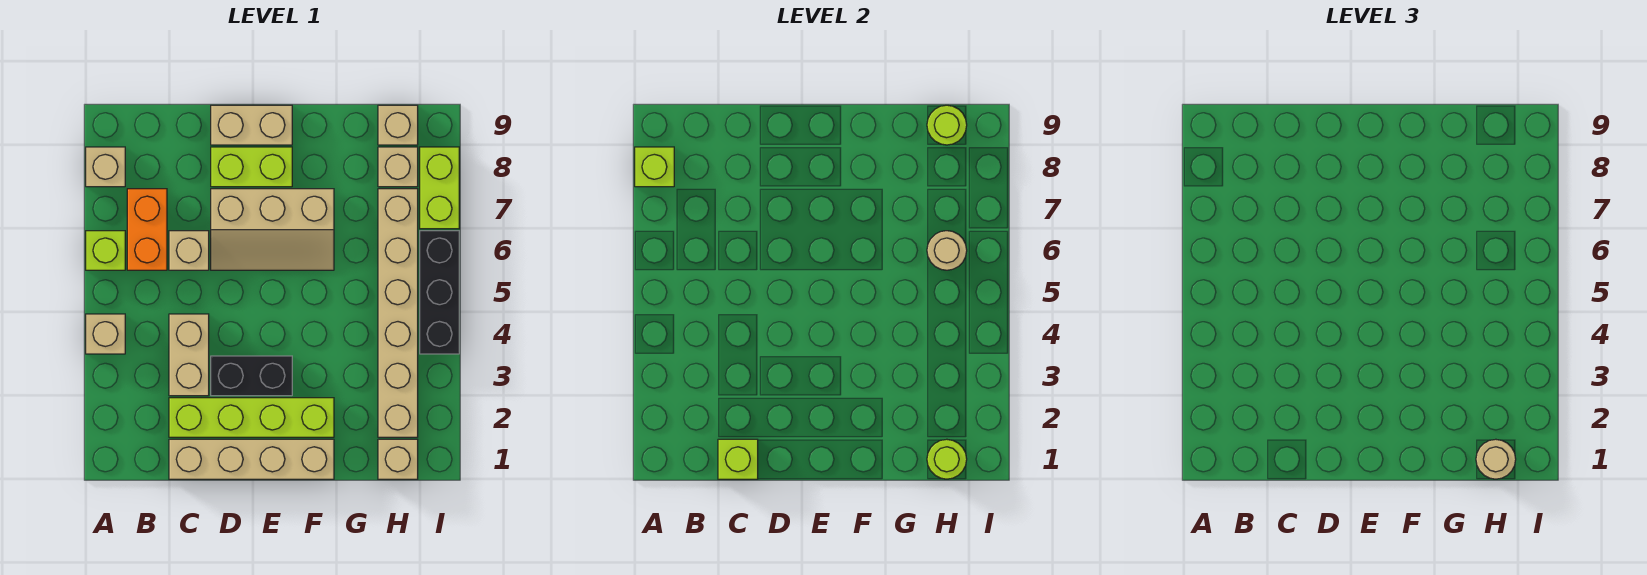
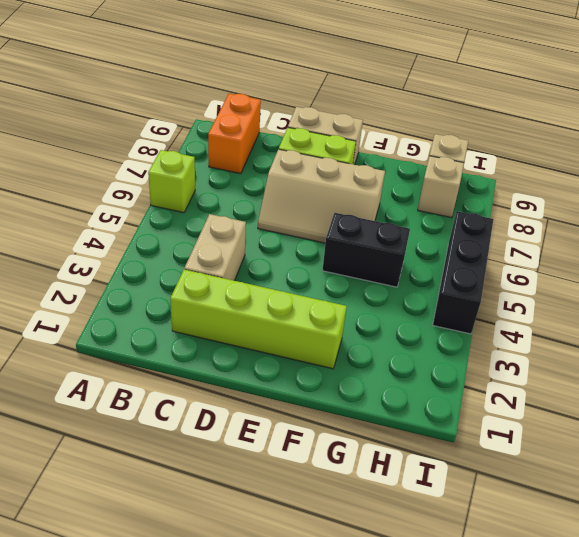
orange 1x2 brick [208,93,261,174] -> orange 1x2 brick moved to [127,189,167,270]
black 1x2 brick [322,213,410,287] -> black 1x2 brick moved to [211,356,292,396]
none -> tan 1x1 brick [86,314,125,354]
none -> tan 1x1 brick [86,147,125,187]
none -> tan 1x4 brick [169,439,334,479]

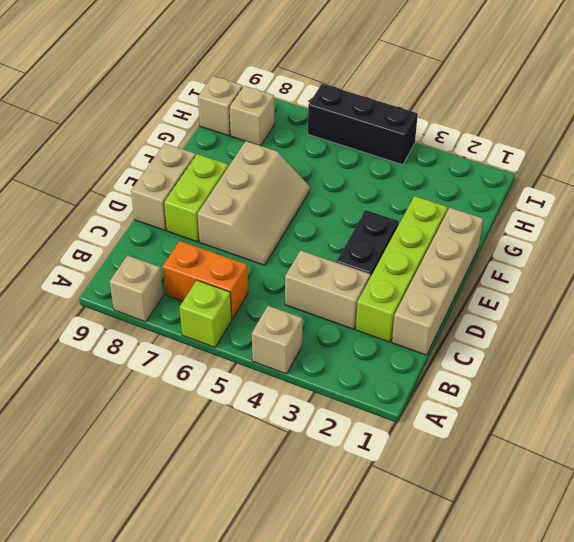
none -> tan 1x1 brick [169,231,209,270]
none -> tan 1x1 brick [378,439,418,479]
none -> tan 1x6 brick [378,189,418,437]

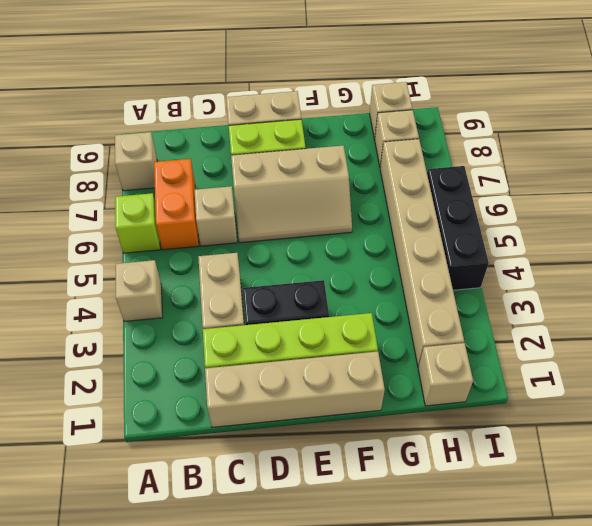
none -> lime 1x2 brick [420,147,459,229]
none -> lime 1x1 brick [635,147,674,187]
none -> lime 1x1 brick [718,439,758,479]

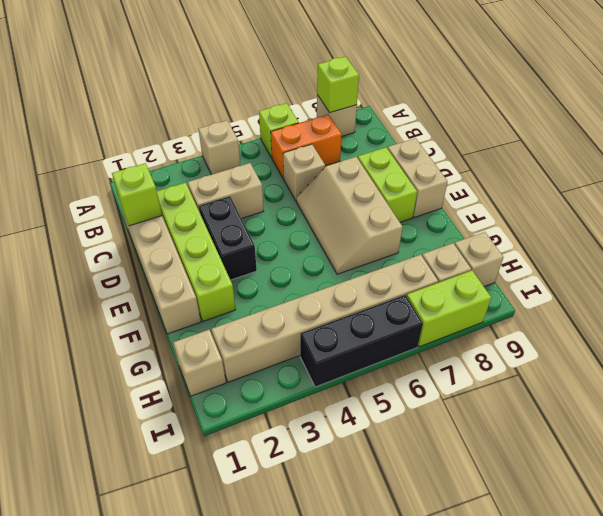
none -> lime 1x1 round brick [927,439,967,479]
none -> tan 1x1 round brick [927,231,967,270]
none -> lime 1x1 round brick [927,105,967,145]

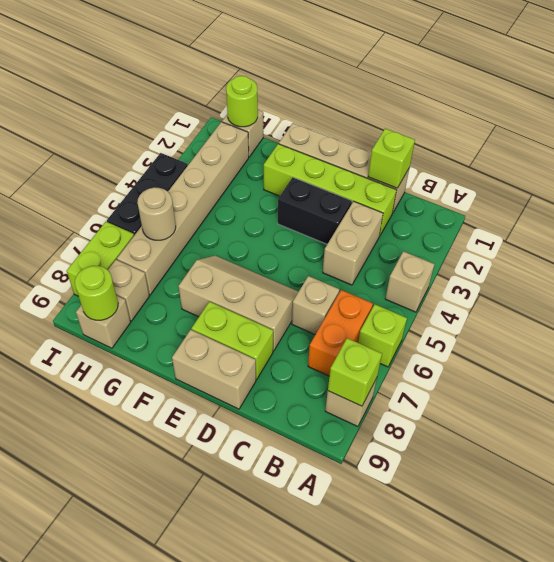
none -> tan 1x1 round brick [1476,439,1516,479]

